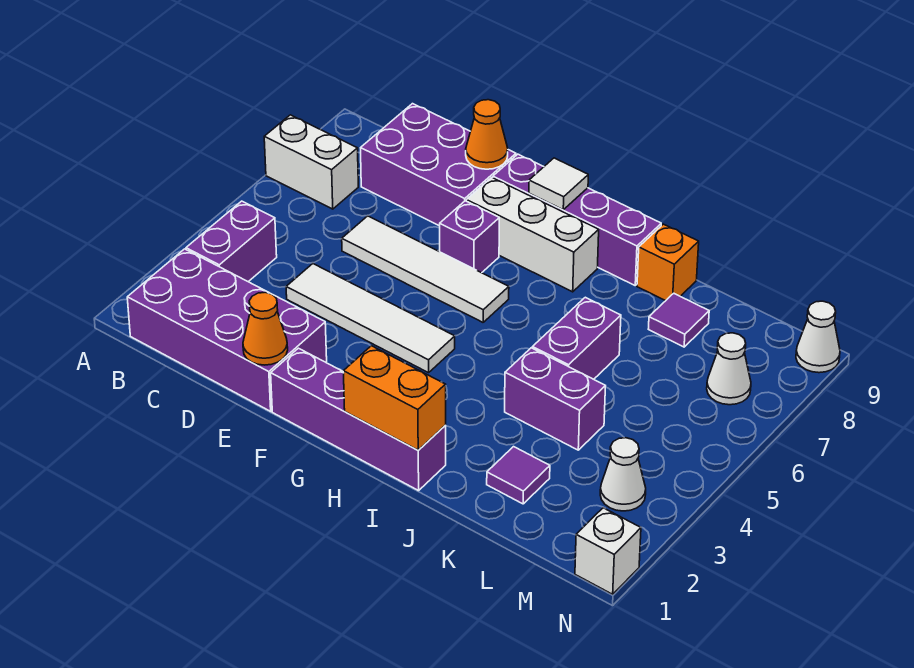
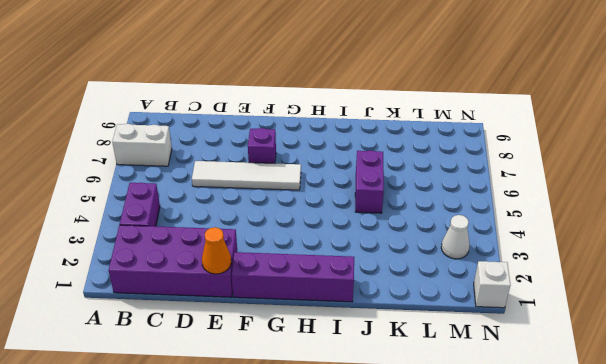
none -> purple 2x3 brick [361,104,516,226]
none -> white 1x4 tile [286,264,455,373]
none -> white 1x3 brick [466,177,599,292]

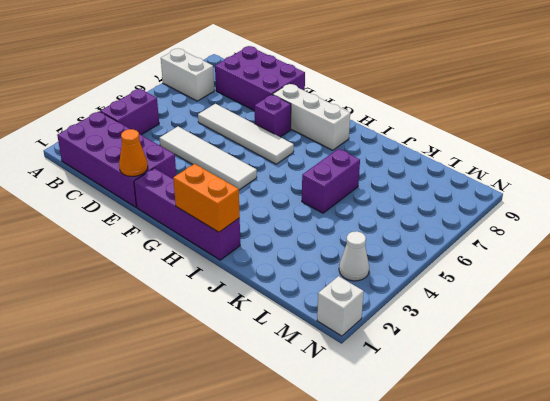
none -> purple 1x4 brick [493,154,661,285]
none -> purple 1x2 brick [505,348,606,450]
none -> orange 1x1 brick [637,224,699,301]

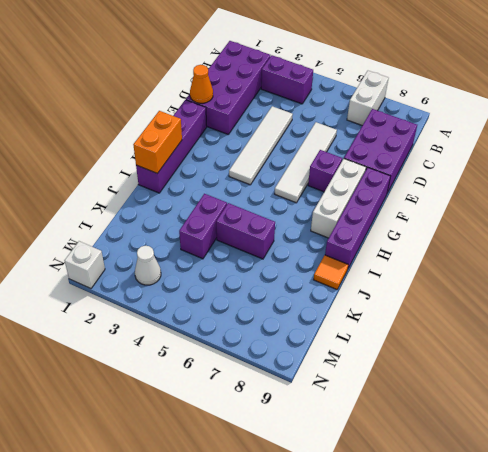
orange 1x1 tile [314,255,348,289] -> orange 1x1 brick [637,224,699,301]
none -> purple 1x1 tile [487,447,550,504]
none -> purple 1x1 tile [649,293,709,347]
none -> white 1x1 cone [707,333,751,405]

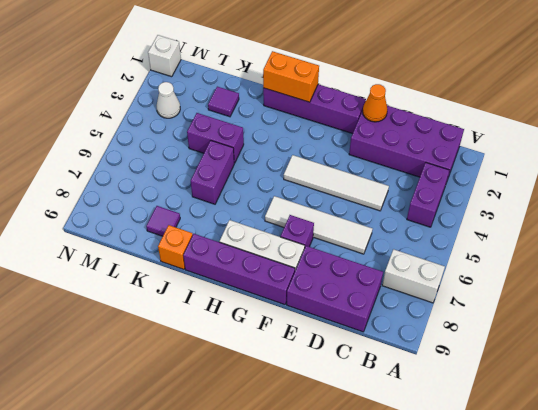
none -> white 1x1 cone [707,333,751,405]
none -> white 1x1 cone [796,301,840,373]
none -> orange 1x1 cone [466,100,508,169]

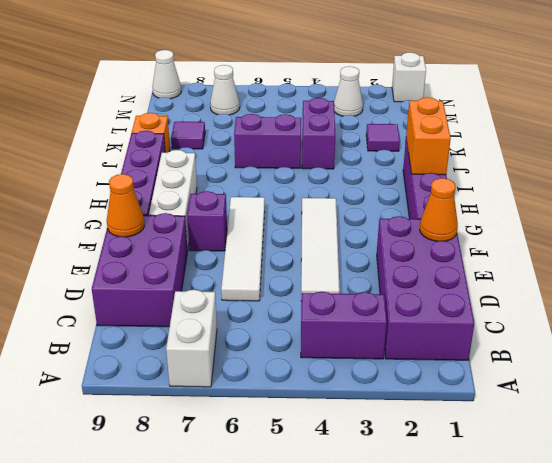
none -> white 1x1 tile [529,158,588,210]

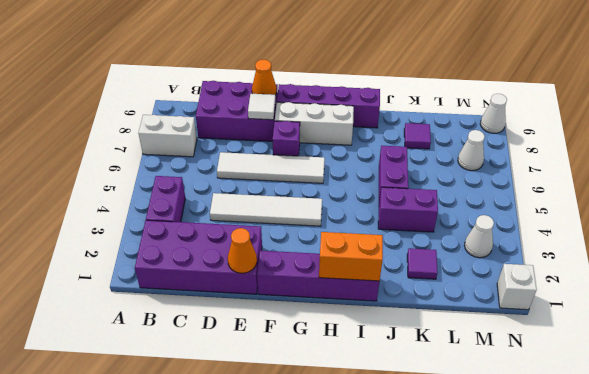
white 1x1 tile [248,94,275,120] -> white 1x1 tile moved to [529,158,588,210]
none -> orange 1x1 brick [637,224,699,301]

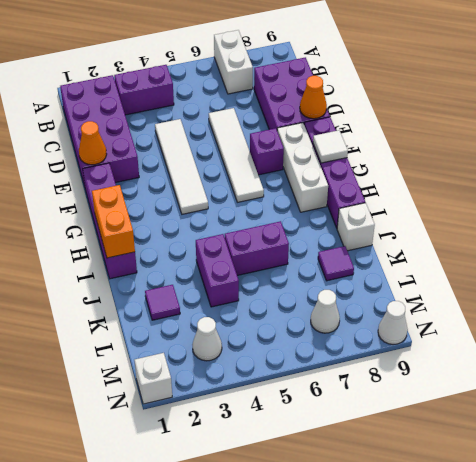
white 1x1 brick [337,203,375,251] -> orange 1x1 brick [637,224,699,301]

